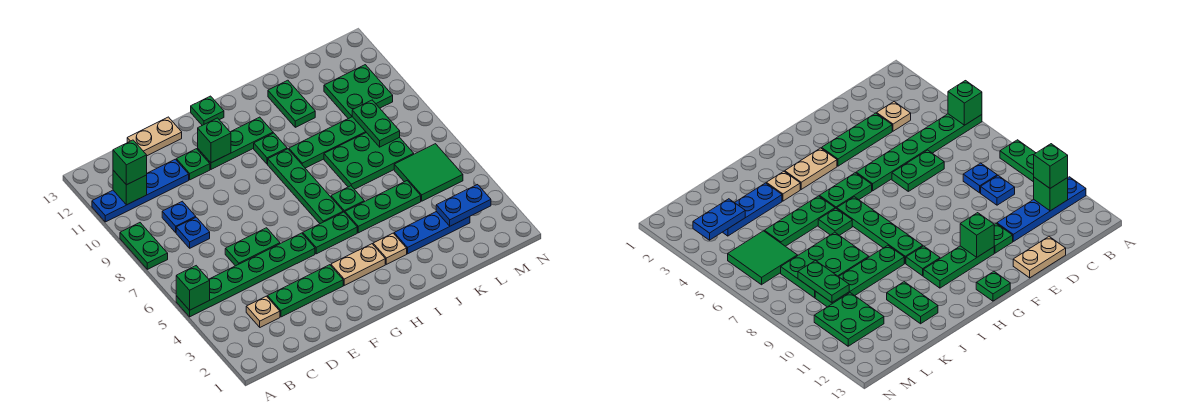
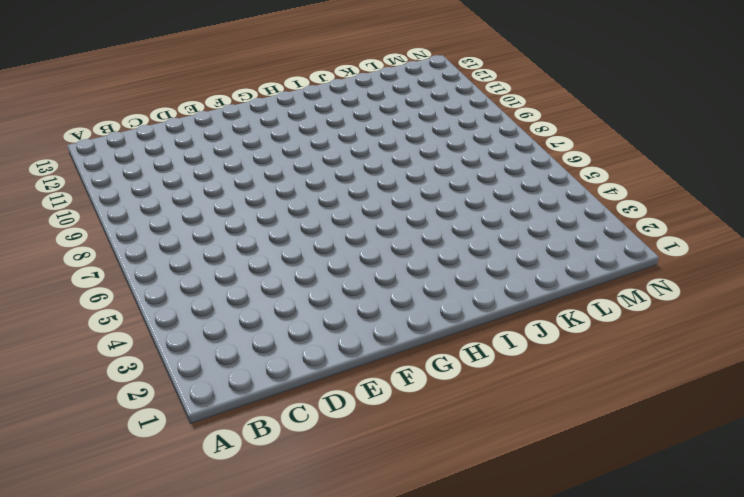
none -> green 1x6 plate [176,233,315,317]
none -> green 1x2 plate [120,223,168,269]
none -> blue 1x4 plate [92,159,189,222]
none -> tan 1x1 plate [246,296,280,327]

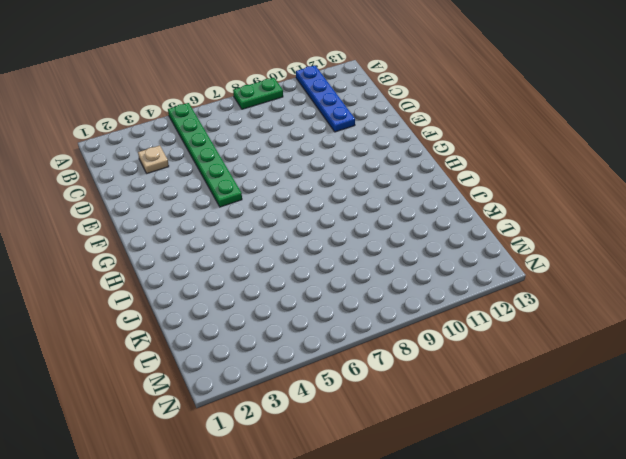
none -> blue 1x1 plate [176,217,210,248]
none -> blue 1x1 plate [162,201,196,232]
none -> green 1x3 plate [268,265,343,317]
none -> green 1x2 plate [225,228,280,266]

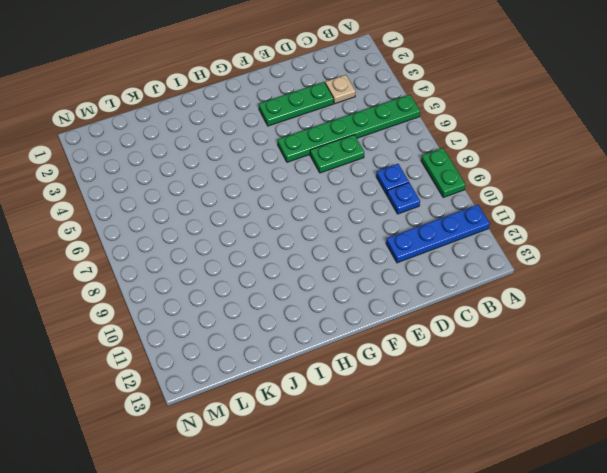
none -> tan 1x2 plate [127,117,182,156]
none -> green 1x1 plate [176,149,210,180]
none -> green 1x3 plate [198,117,273,169]
none -> tan 1x2 plate [331,244,385,285]

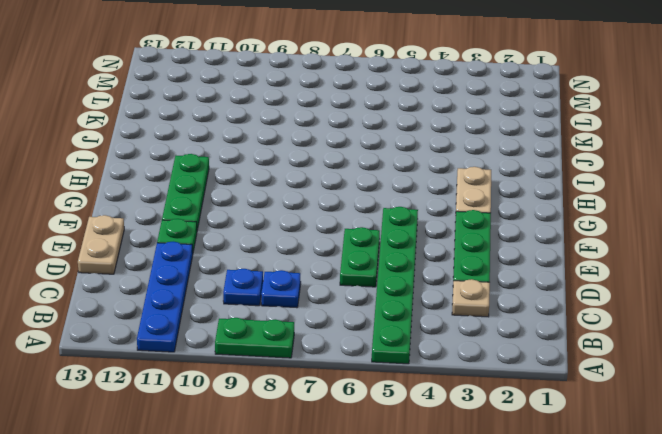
none -> green 1x2 plate [303,212,357,254]
none -> green 1x1 plate [191,96,224,125]
none -> green 1x4 plate [268,149,343,224]
none -> green 1x1 plate [254,133,287,164]

